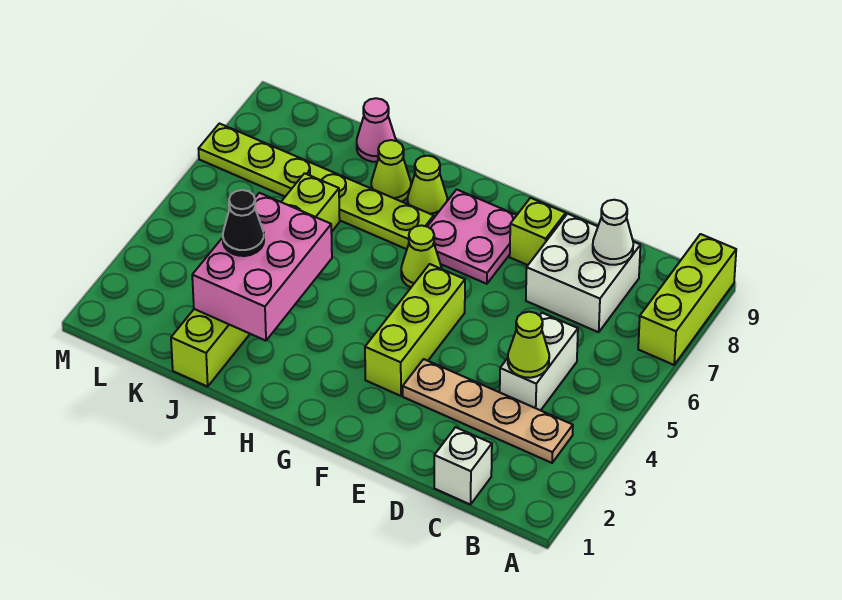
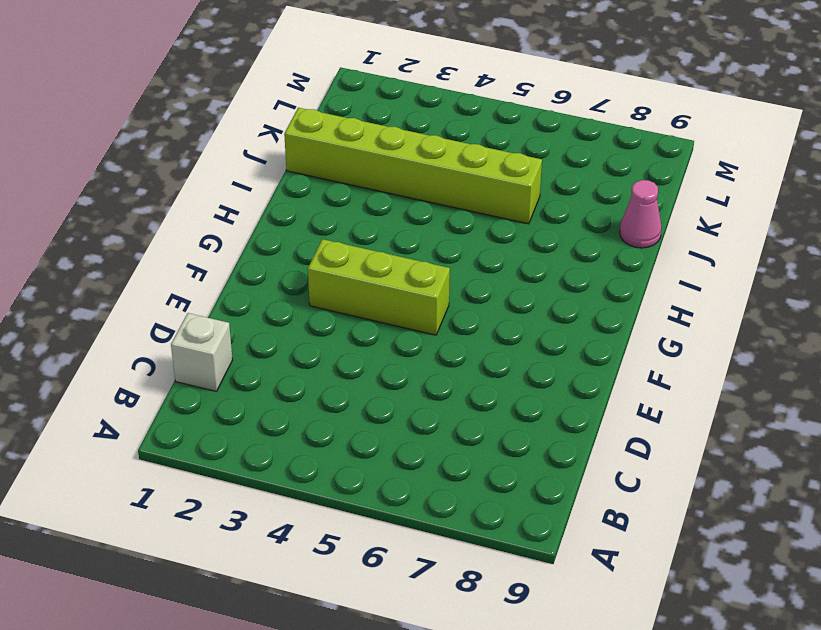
none -> lime 1x3 brick [638,234,736,365]
none -> tan 1x4 plate [403,359,573,463]
none -> white 1x2 brick [500,313,578,410]

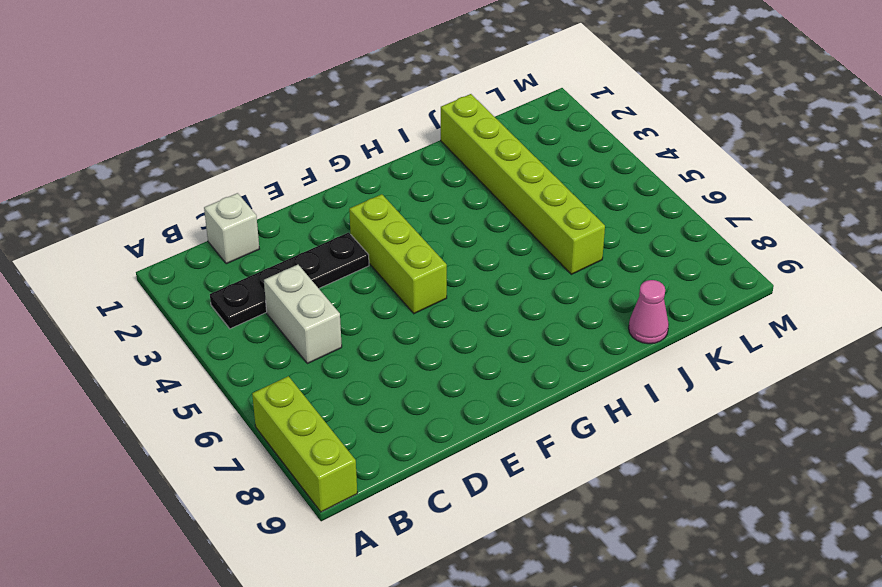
black 1x4 plate [210,232,369,329] -> tan 1x4 plate [403,359,573,463]
none -> white 2x2 brick [526,214,640,332]
none -> lime 1x1 brick [510,198,566,265]
none -> pink 2x2 plate [427,189,517,284]

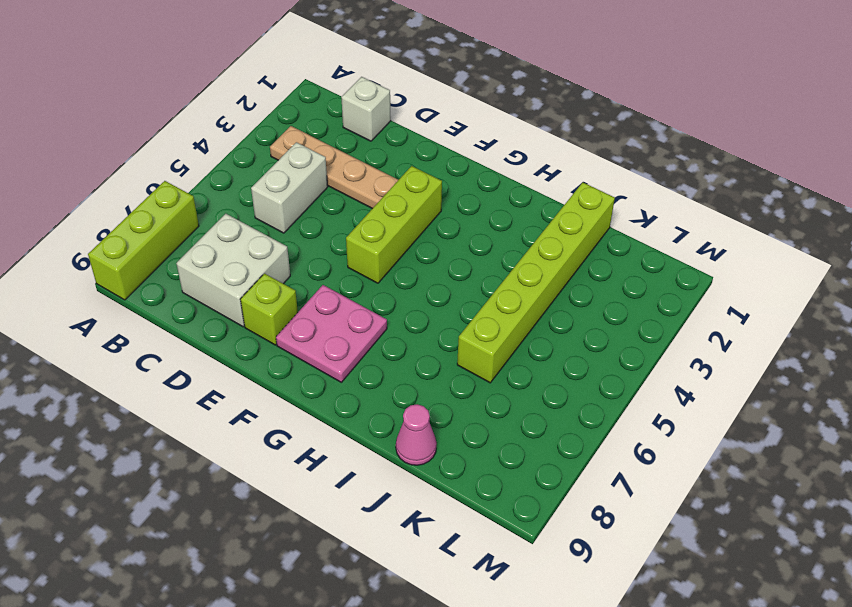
none -> lime 1x1 cone [401,225,442,288]
none -> lime 1x6 plate [199,124,434,249]
none -> lime 1x1 cone [407,156,447,217]

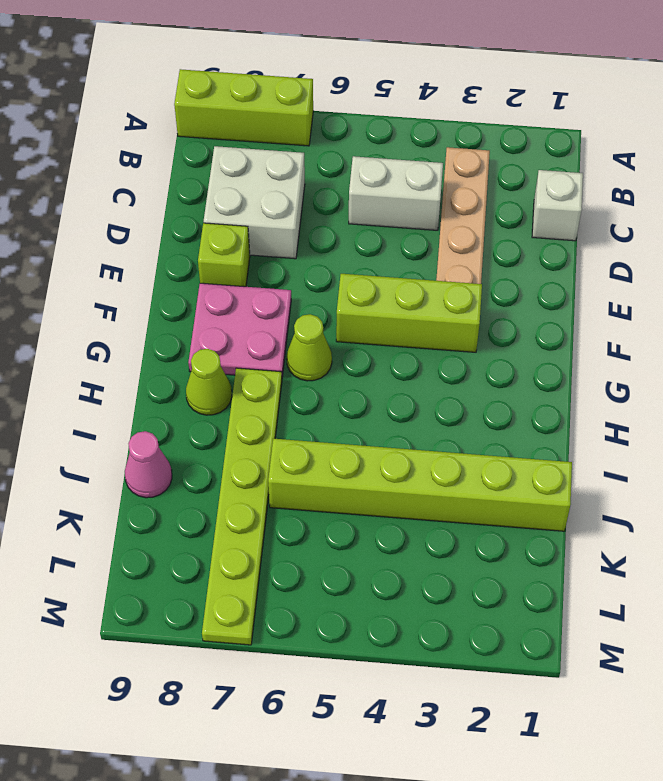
none -> lime 1x1 cone [371,140,411,202]
none -> lime 1x1 cone [508,312,549,378]
none -> white 1x1 cone [593,200,633,265]

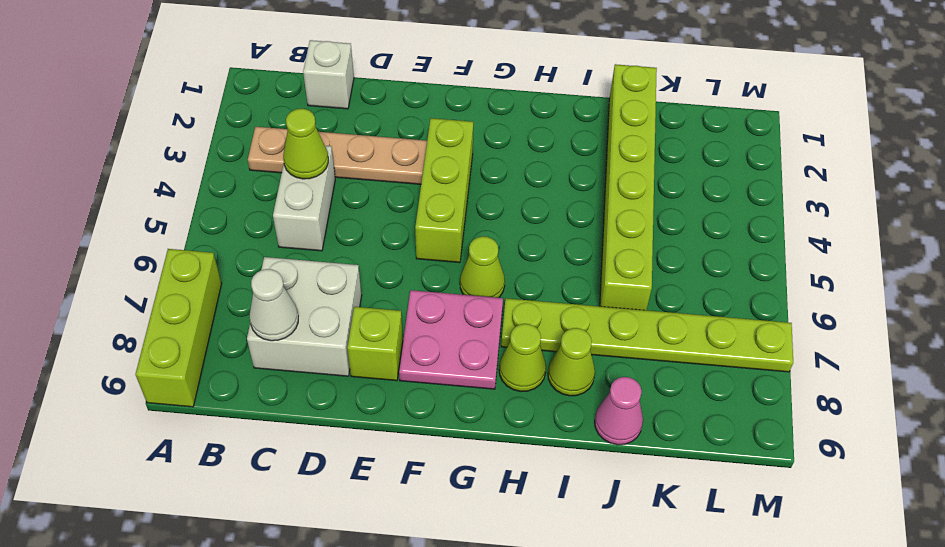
none -> pink 2x3 brick [192,193,332,341]
none -> black 1x1 cone [223,190,264,256]

